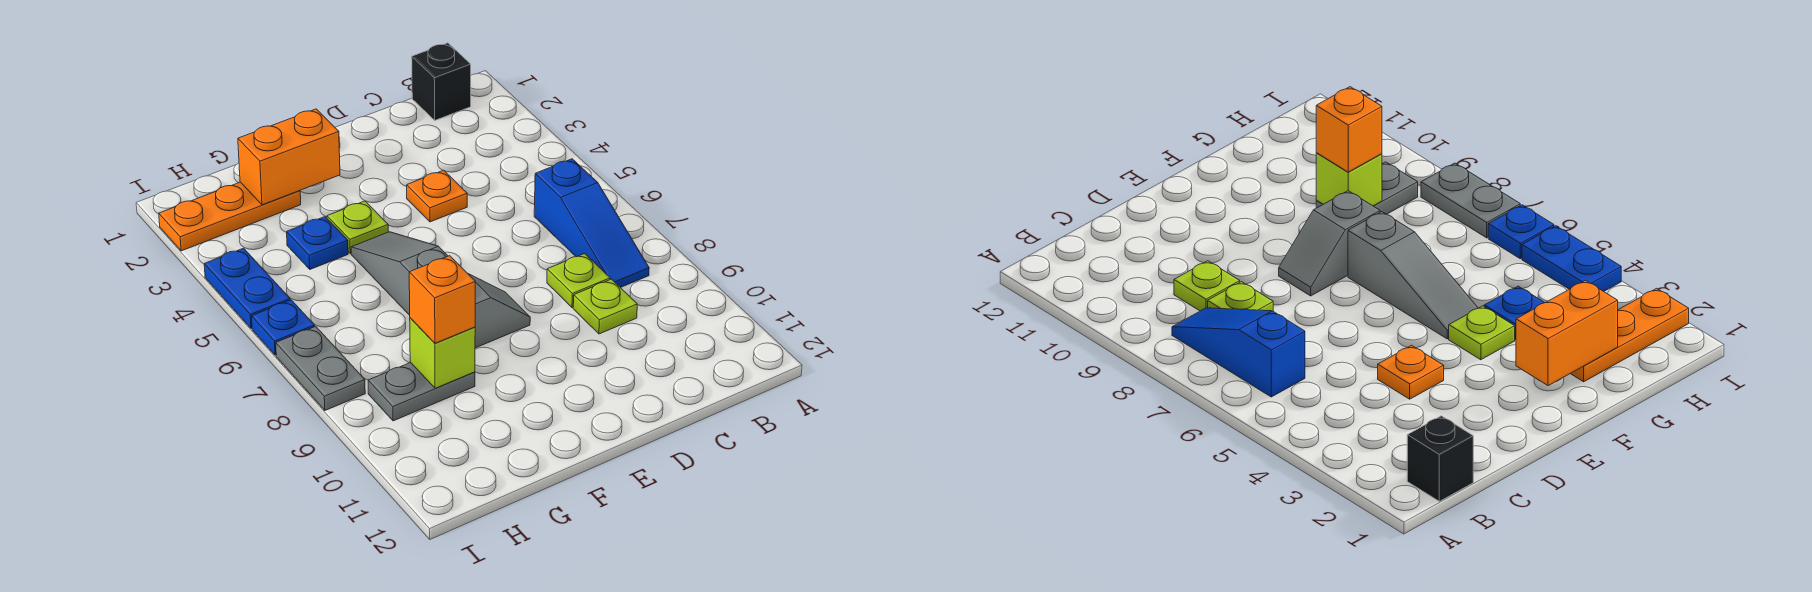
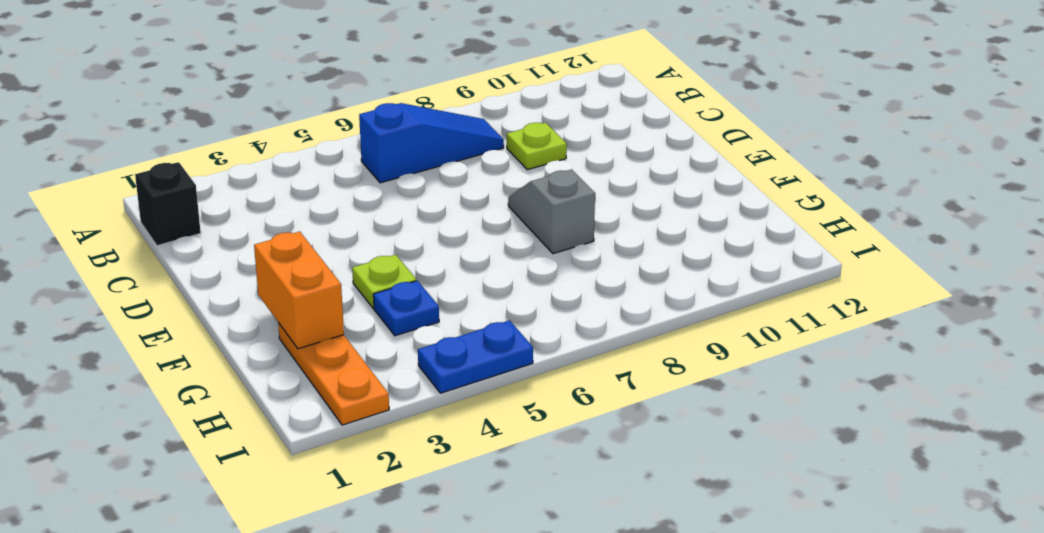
none -> lime 1x1 plate [547,254,610,308]
none -> orange 1x1 plate [407,170,467,222]
none -> grey 1x3 slope [351,232,448,315]

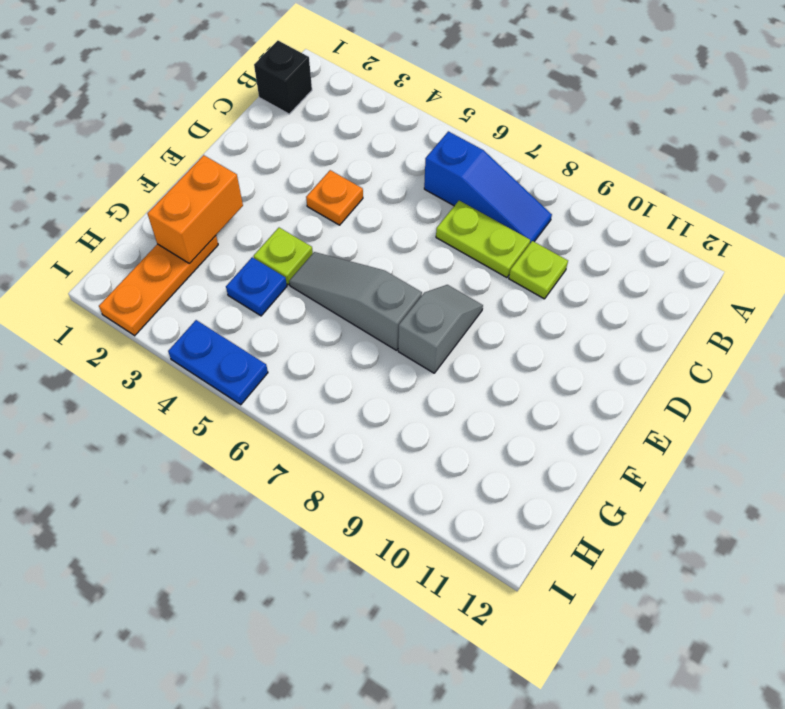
lime 1x2 plate [436,201,530,278] -> lime 1x1 plate [547,254,610,308]
none -> grey 1x2 plate [368,362,475,421]
none -> blue 1x1 plate [252,300,315,355]
none -> grey 1x2 plate [276,326,365,410]

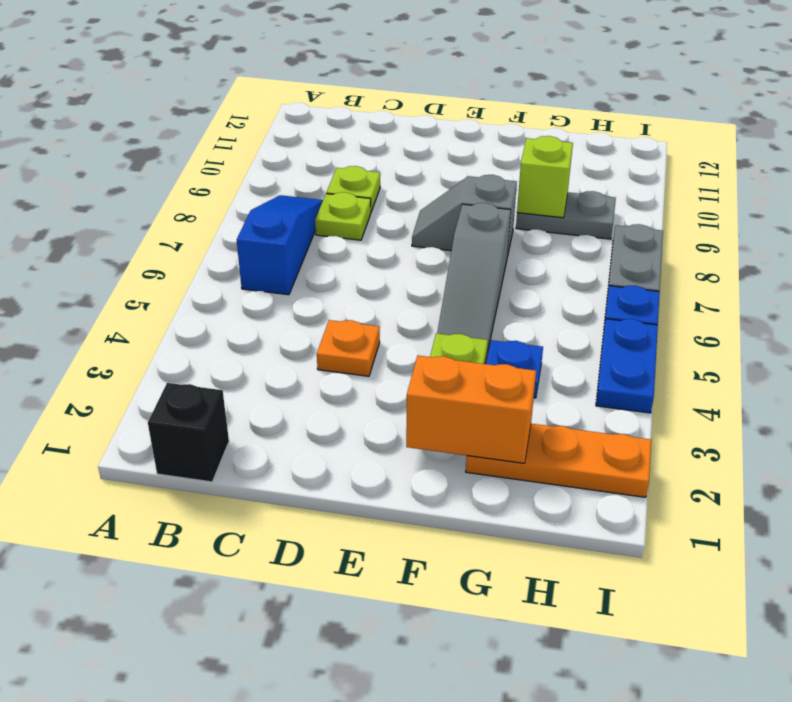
none -> orange 1x1 brick [409,256,475,343]

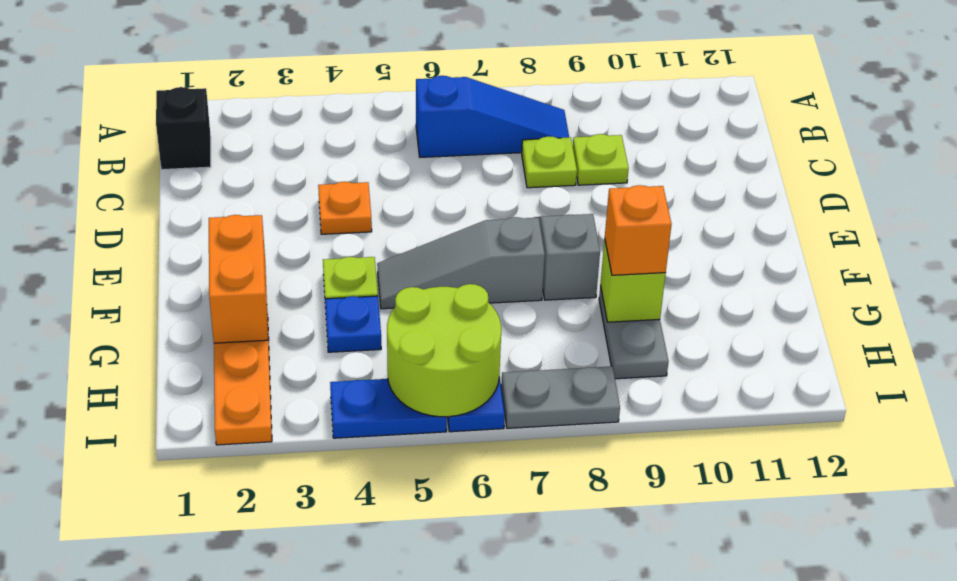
lime 2x2 round brick [387,284,501,417] -> none

